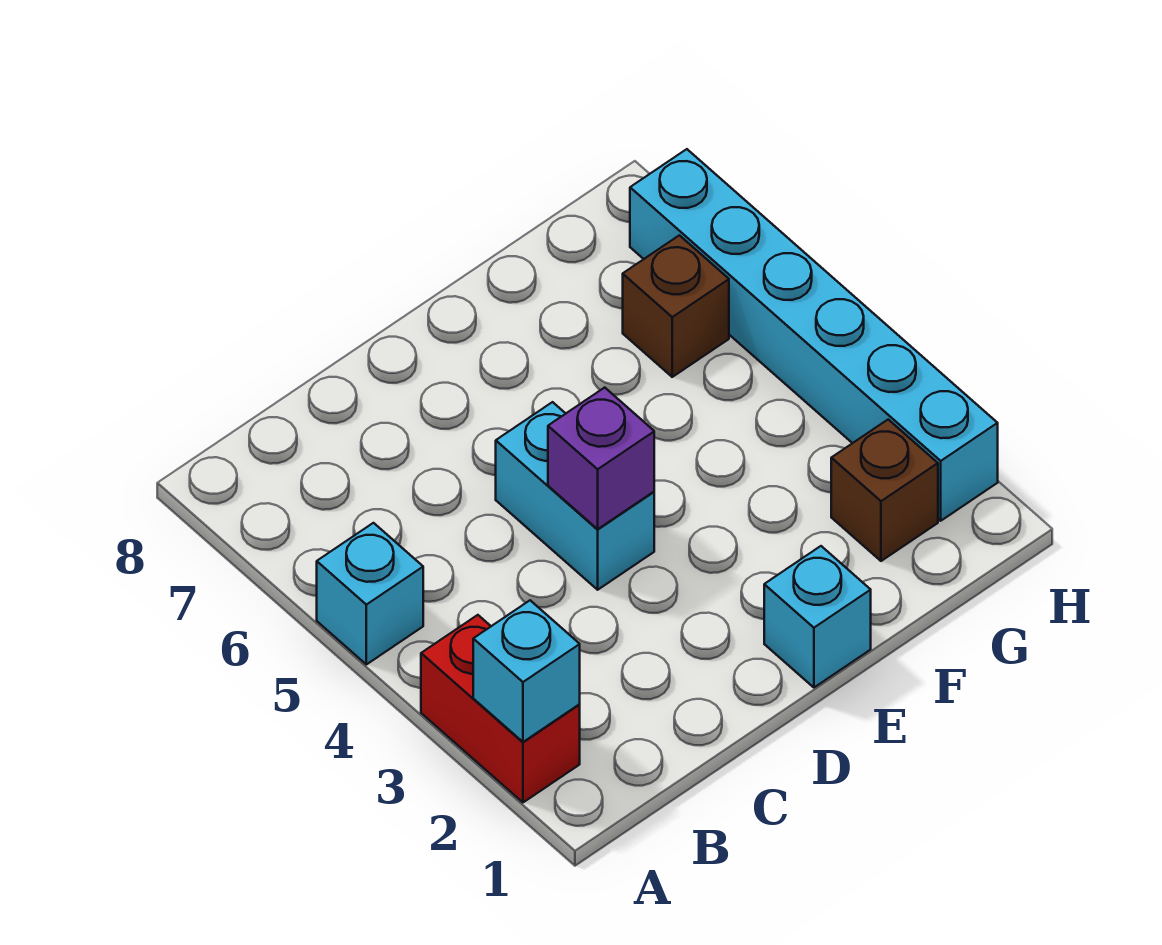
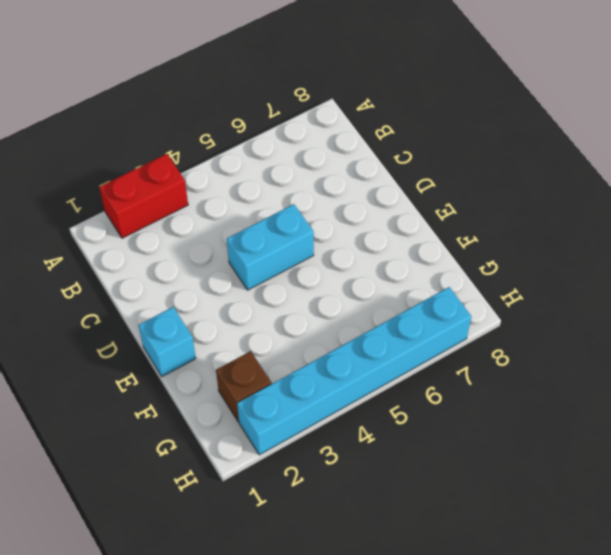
none -> cyan 1x1 brick [317,523,423,664]
none -> brown 1x1 brick [623,235,729,377]

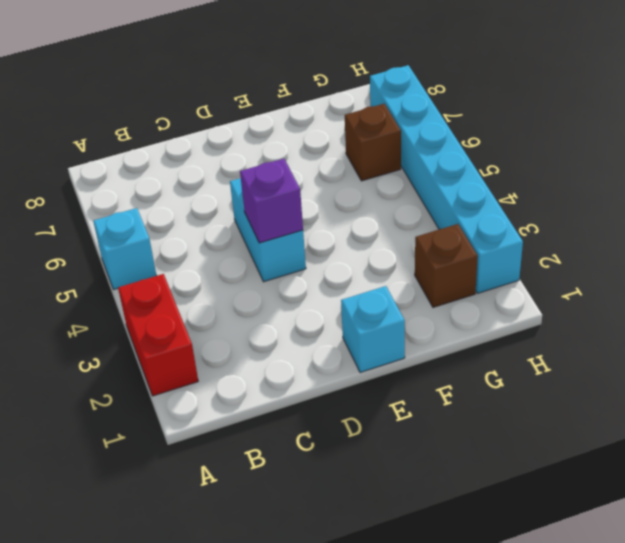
none -> cyan 1x1 brick [473,600,580,742]

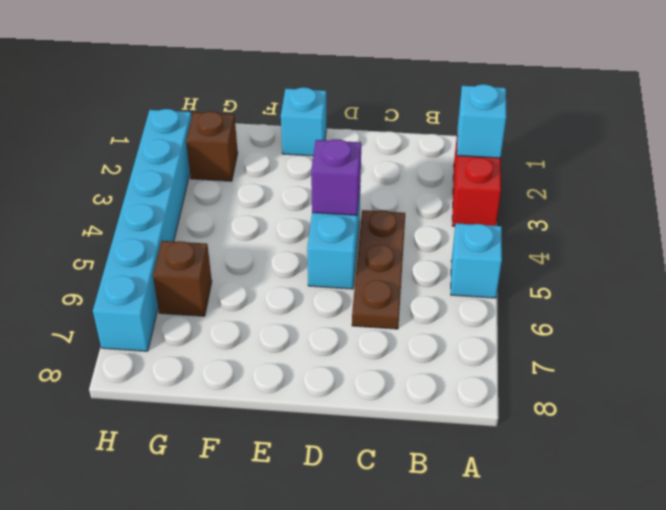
brown 1x3 plate [352,210,405,329] -> none

